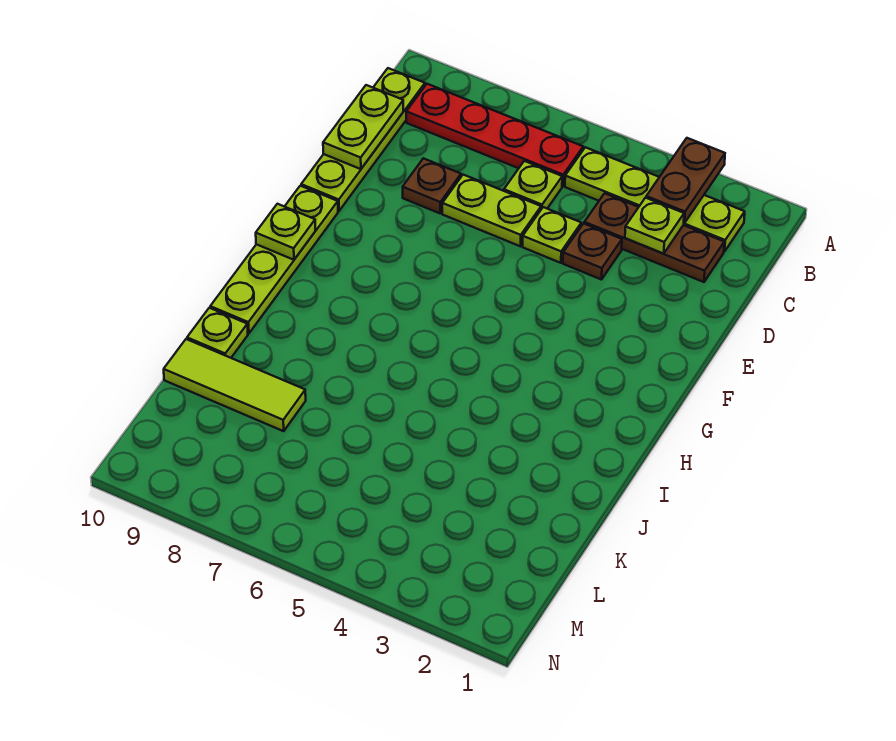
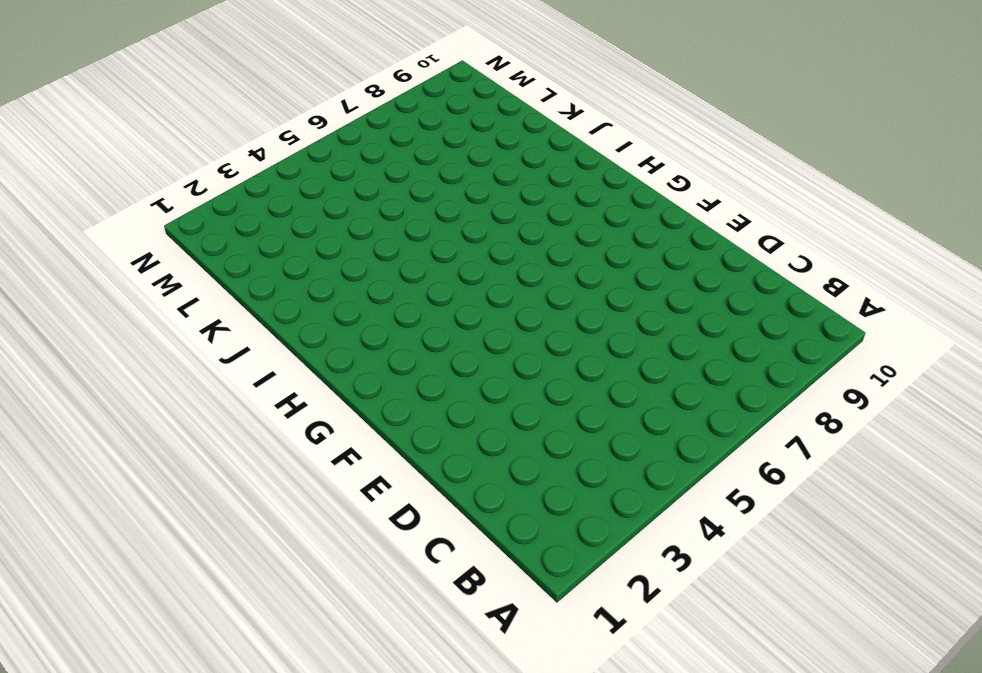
none -> lime 1x4 plate [565,147,745,252]
none -> red 1x4 plate [406,84,583,186]
none -> lime 1x4 plate [301,68,425,211]

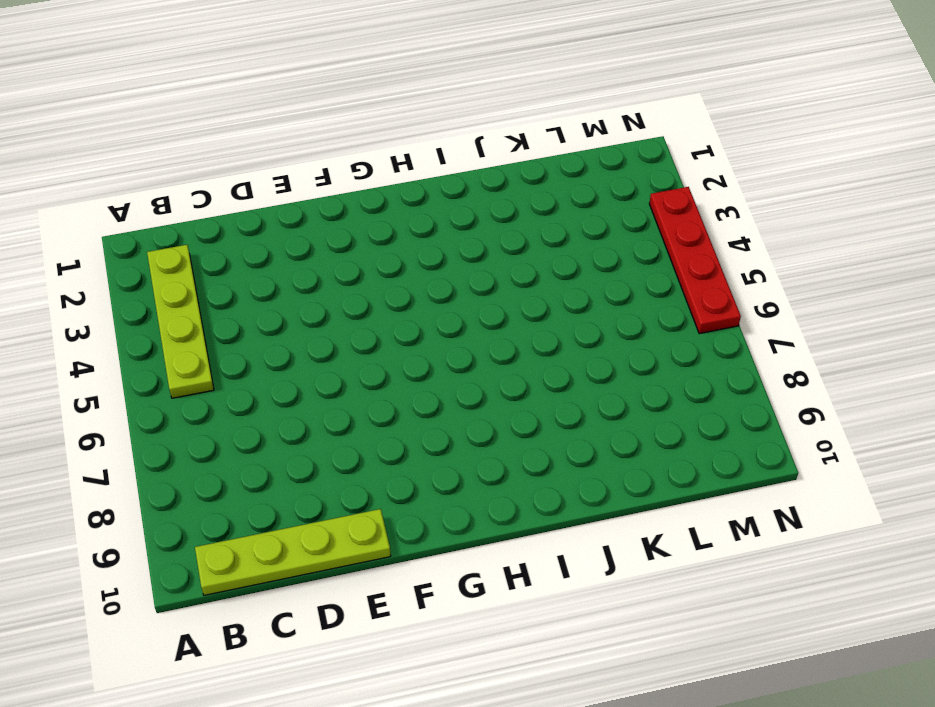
red 1x4 plate [649,187,741,334] -> red 1x4 plate moved to [406,84,583,186]
none -> brown 1x3 plate [584,193,724,282]
none -> lime 1x1 plate [504,161,562,209]
none -> brown 1x1 plate [563,224,622,280]

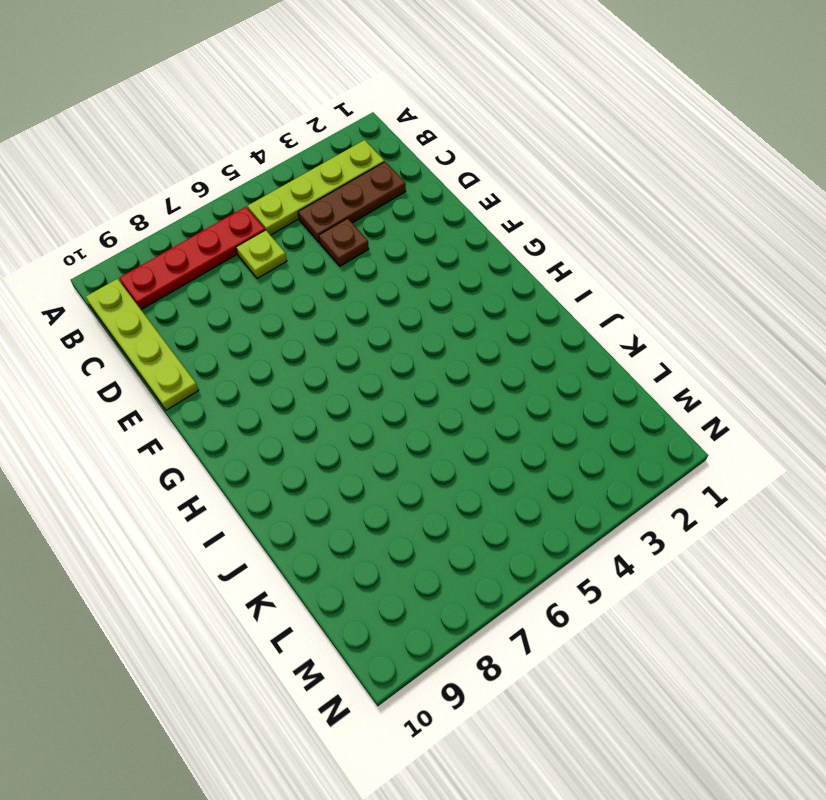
none -> lime 1x1 plate [523,207,581,263]
none -> lime 1x2 plate [442,175,541,246]
none -> brown 1x1 plate [403,158,461,214]

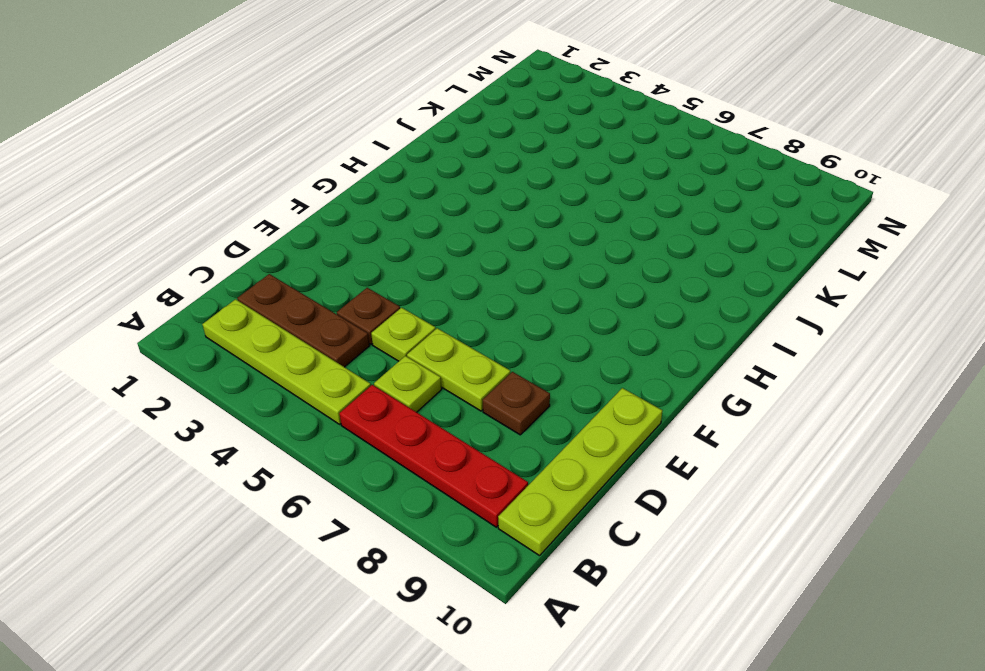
none -> lime 1x4 plate [210,186,338,334]
none -> lime 1x1 plate [187,308,248,358]
none -> lime 1x3 tile [164,339,306,431]

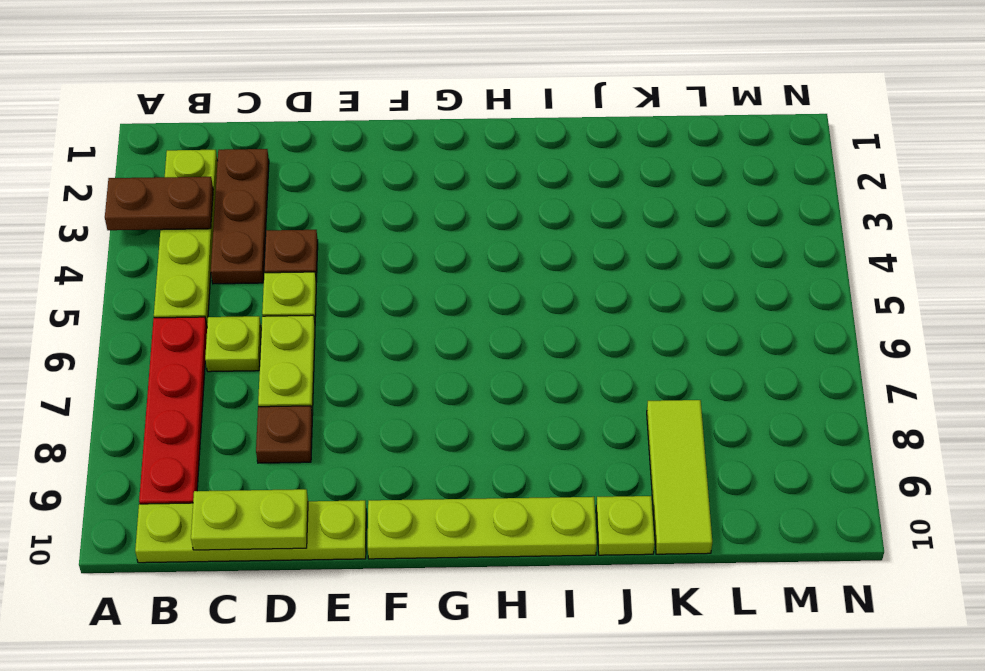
none -> lime 1x1 plate [625,198,684,254]
none -> lime 1x1 plate [256,204,316,260]

